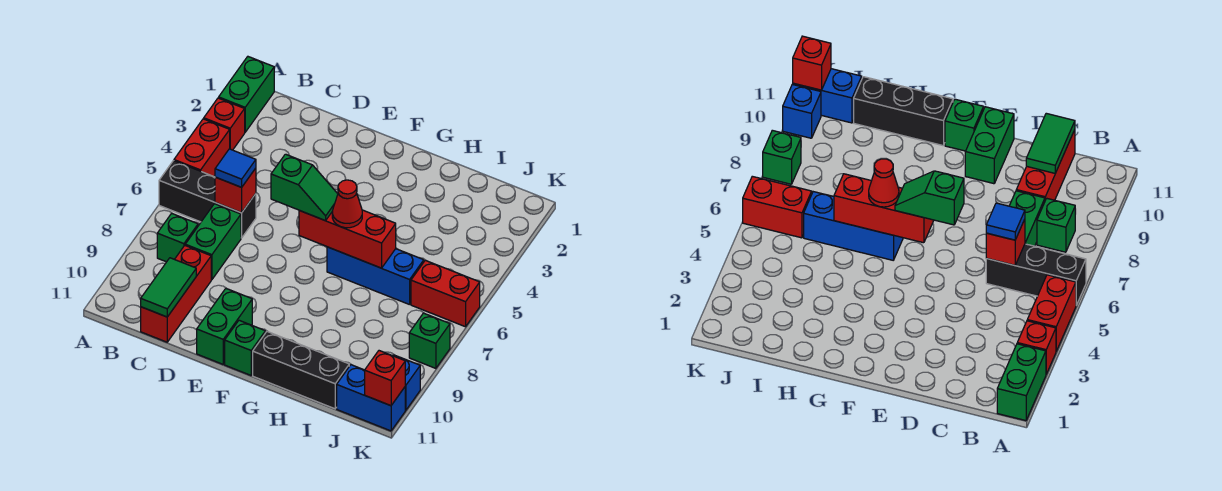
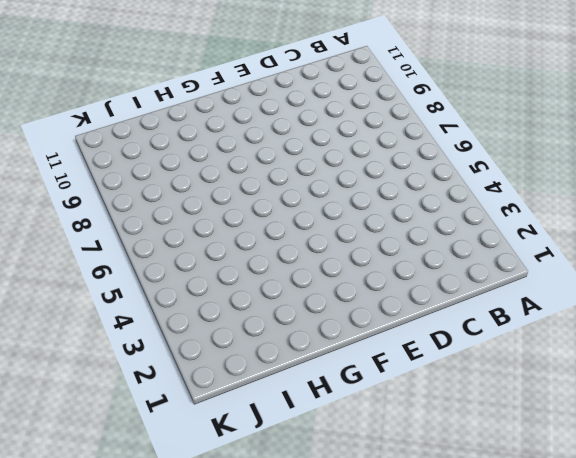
none -> green 1x2 brick [219,57,274,132]
none -> red 1x1 brick [204,98,245,150]
none -> red 1x2 brick [174,119,230,176]

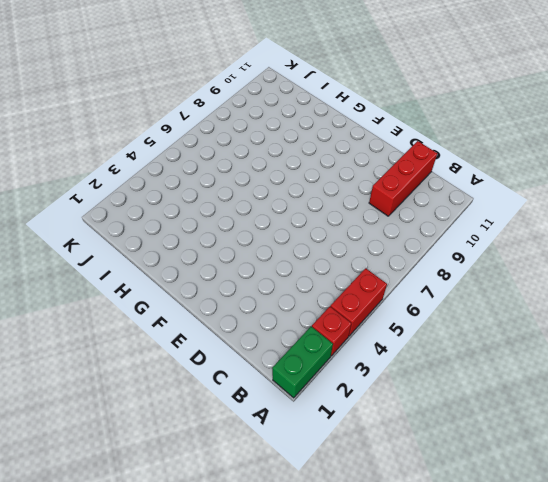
none -> black 1x3 brick [159,161,256,238]
none -> green 1x1 brick [157,213,198,262]
none -> green 1x2 brick [185,204,241,280]

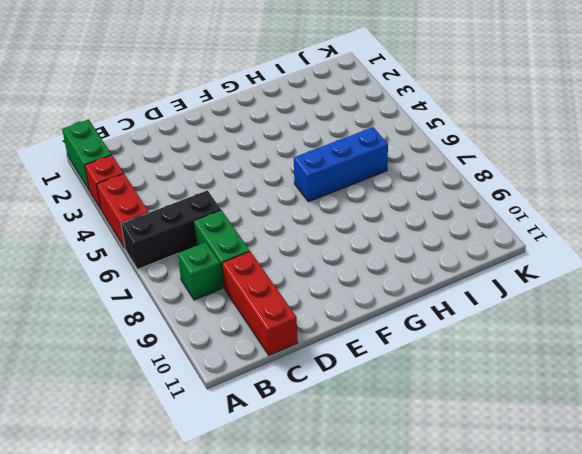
none -> green 1x2 brick [197,288,252,364]
none -> green 1x1 brick [225,320,265,375]
none -> black 1x3 brick [253,331,349,409]

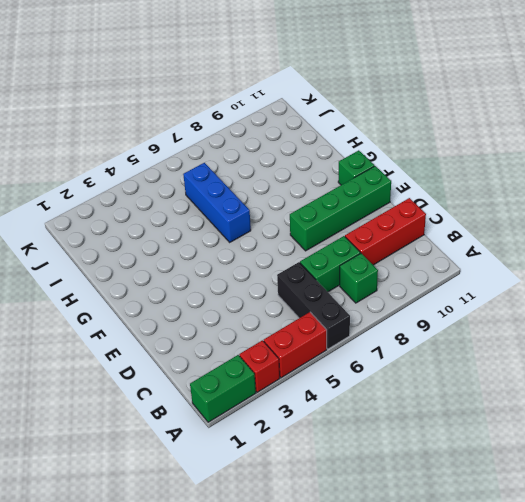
green 1x4 brick [290,166,391,251] -> green 1x2 brick [197,288,252,364]
none -> black 1x3 brick [253,331,349,409]
none -> red 1x2 brick [411,260,480,327]
none -> blue 1x2 brick [337,365,405,431]

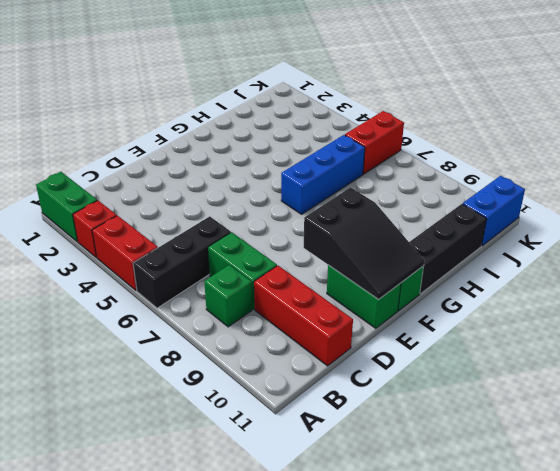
black 2x3 slope [304,187,424,299] -> none
none -> green 1x1 brick [409,313,450,368]
none -> blue 1x1 brick [393,355,420,410]
none -> red 1x1 brick [215,168,256,213]

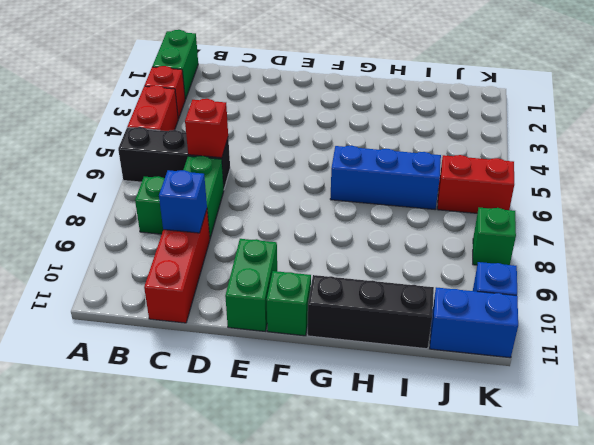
blue 1x1 brick [159,170,207,233] -> none
none -> green 1x2 tile [141,258,196,317]
none -> red 1x3 brick [299,210,396,268]
none -> red 1x1 brick [365,351,405,406]

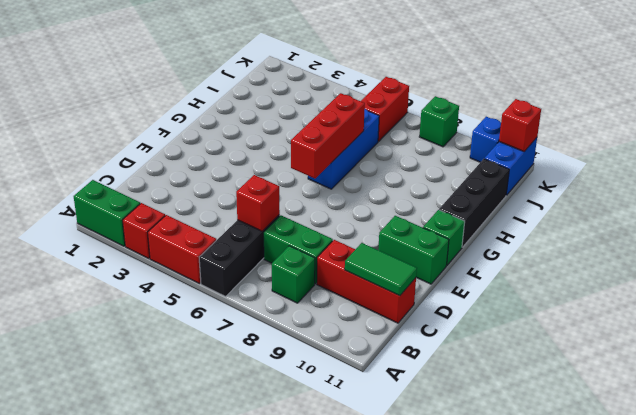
none -> blue 1x1 tile [215,149,256,187]
none -> green 1x2 slope [271,154,338,221]
none -> red 1x1 cone [332,180,362,228]

